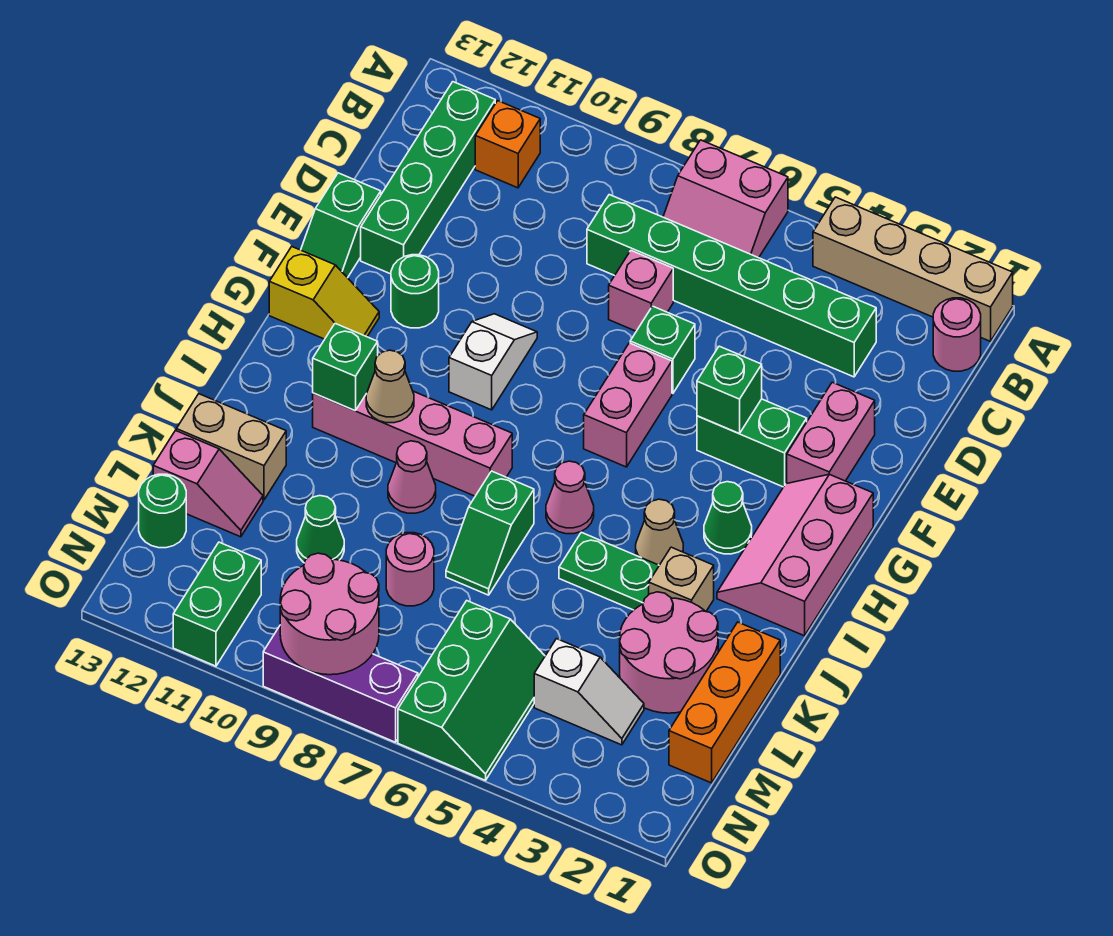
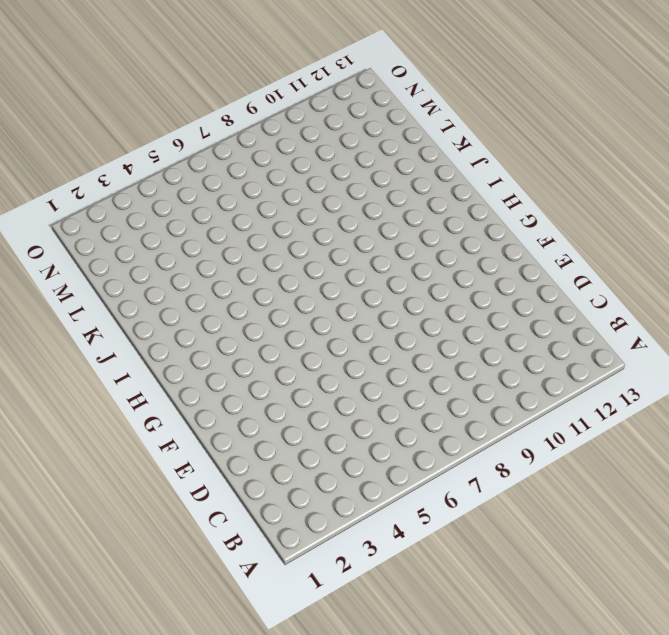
none -> tan 1x4 brick [813,197,1013,341]
none -> pink 2x2 slope [663,140,788,258]
none -> pink 1x1 round brick [933,298,981,371]
none -> orange 1x1 brick [475,101,540,188]

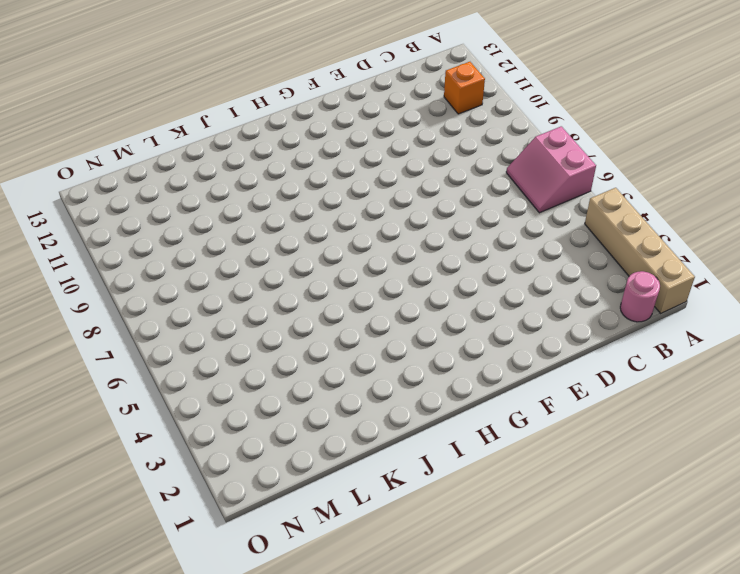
none -> green 1x4 brick [361,82,495,274]
none -> green 1x6 brick [587,195,876,377]
none -> pink 1x1 brick [609,251,673,331]
none -> pink 1x2 brick [787,382,875,483]

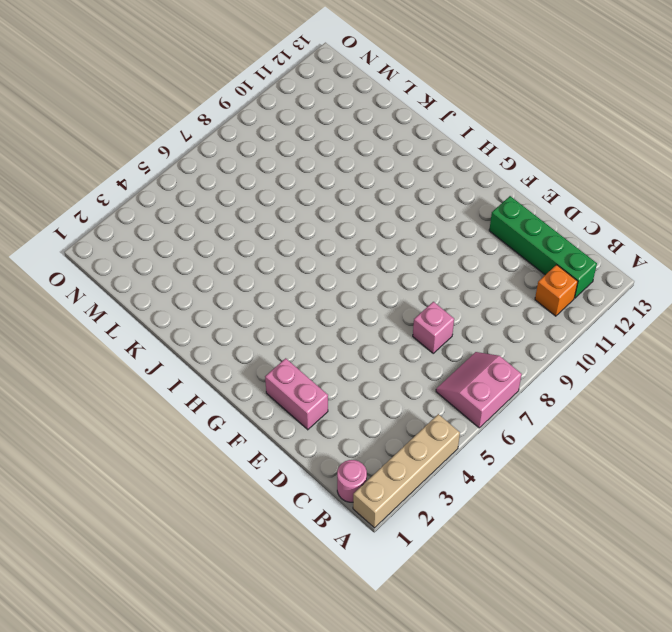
none -> green 1x6 brick [587,195,876,377]
none -> green 1x1 brick [630,306,695,393]
none -> green 1x2 slope [301,173,381,278]
none -> green 1x2 brick [697,399,807,487]

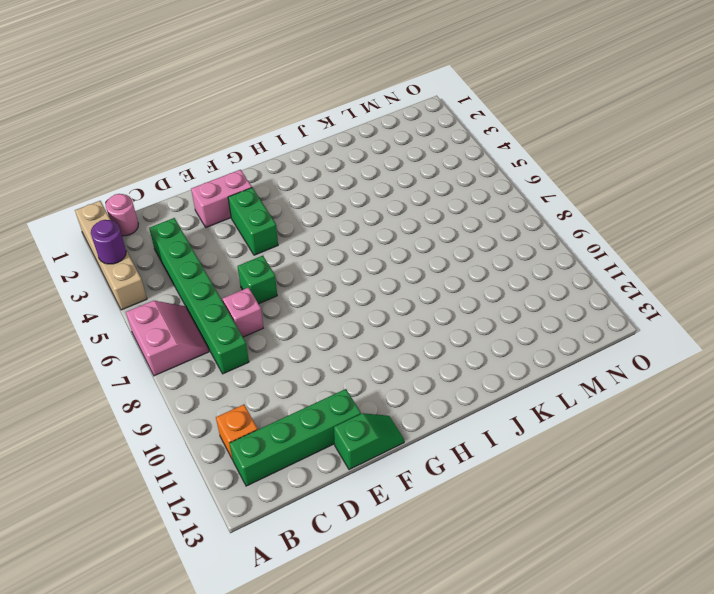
purple 1x1 round brick [91,220,126,264] -> none
none -> pink 1x2 brick [584,343,672,467]
none -> white 1x2 slope [449,314,537,410]
none -> green 1x1 round brick [391,255,439,328]
none -> pink 2x3 slope [717,474,873,636]

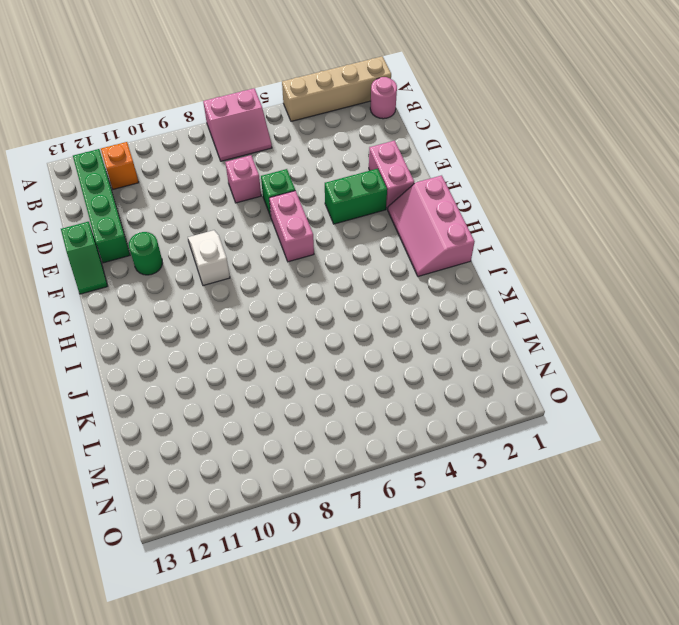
none -> green 1x6 brick [587,195,876,377]
none -> yellow 1x2 slope [269,247,379,339]
none -> green 1x1 cone [704,482,752,554]
none -> tan 1x1 cone [636,499,683,565]

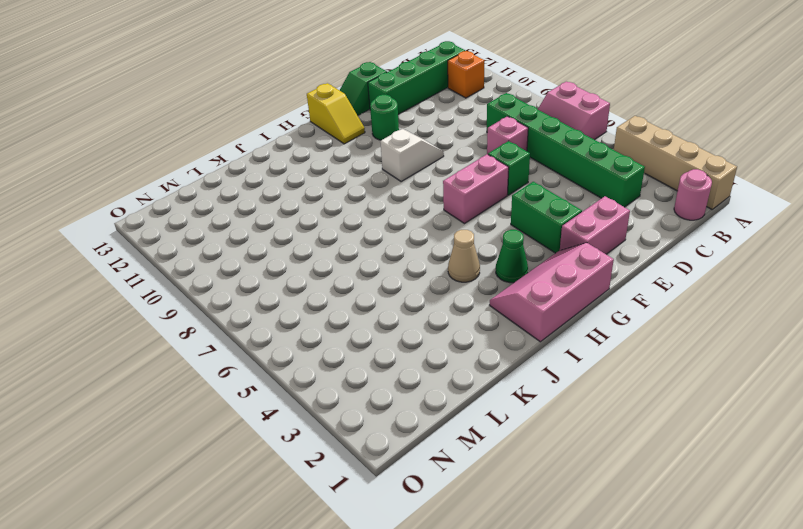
none -> pink 1x1 cone [546,461,594,534]
none -> pink 1x4 brick [313,391,512,496]
none -> tan 1x1 brick [649,547,714,611]
none -> green 1x2 plate [559,532,659,610]

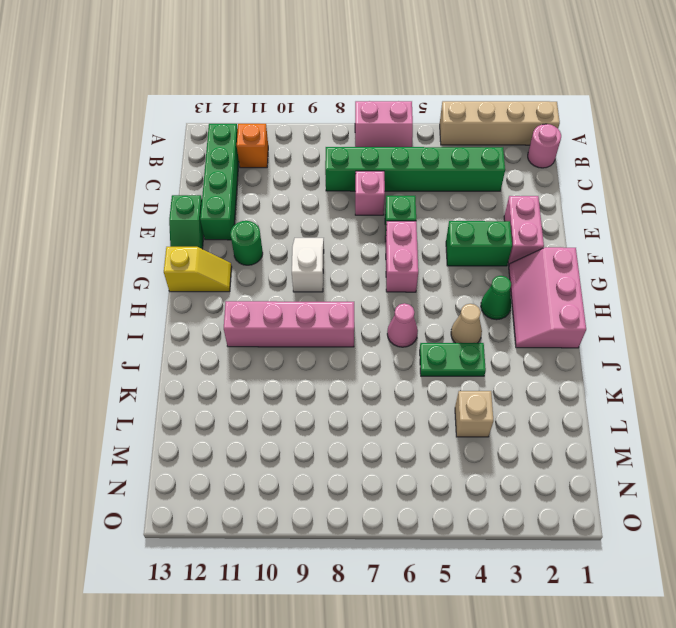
tan 1x1 brick [455,391,493,437] -> tan 1x1 brick moved to [649,547,714,611]
none -> green 1x2 slope [446,471,534,595]
none -> pink 1x1 cone [388,441,436,513]
none -> orange 1x3 brick [669,622,780,783]
none -> pink 2x2 round brick [620,592,718,713]

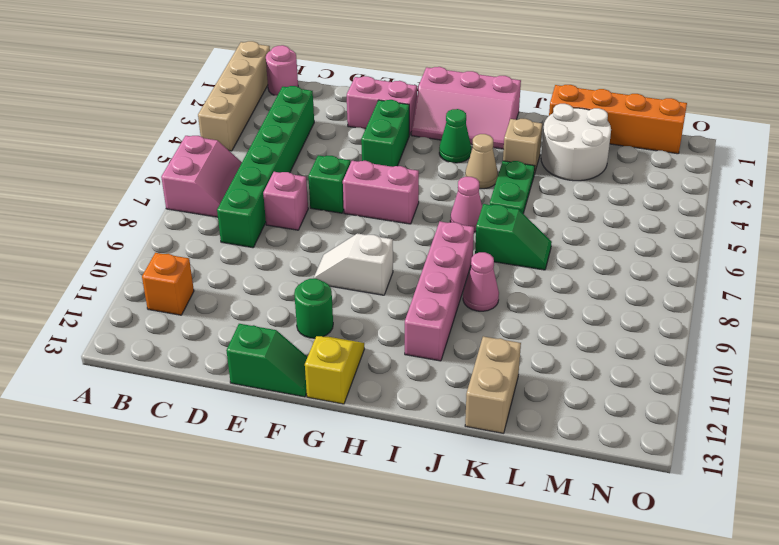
orange 1x4 brick [549,85,687,154] -> orange 1x3 brick [669,622,780,783]
white 2x2 round brick [541,104,611,181] -> pink 2x2 round brick [620,592,718,713]
none -> green 1x4 brick [361,82,495,274]
none -> pink 1x1 round brick [386,533,434,606]
none -> green 1x1 cone [297,496,344,563]
none -> pink 1x2 slope [153,431,263,537]

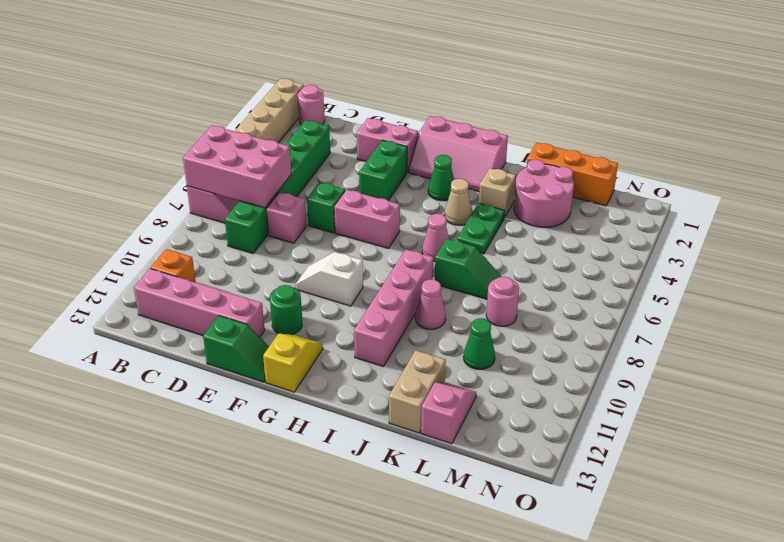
pink 2x3 brick [183,126,291,208] -> none
pink 1x4 brick [134,269,265,337] -> green 1x4 brick [361,82,495,274]
none -> white 1x2 slope [534,639,644,745]
none -> green 2x3 slope [398,601,545,780]
none -> green 1x1 round brick [139,474,186,548]
none -> green 1x2 brick [173,542,261,666]

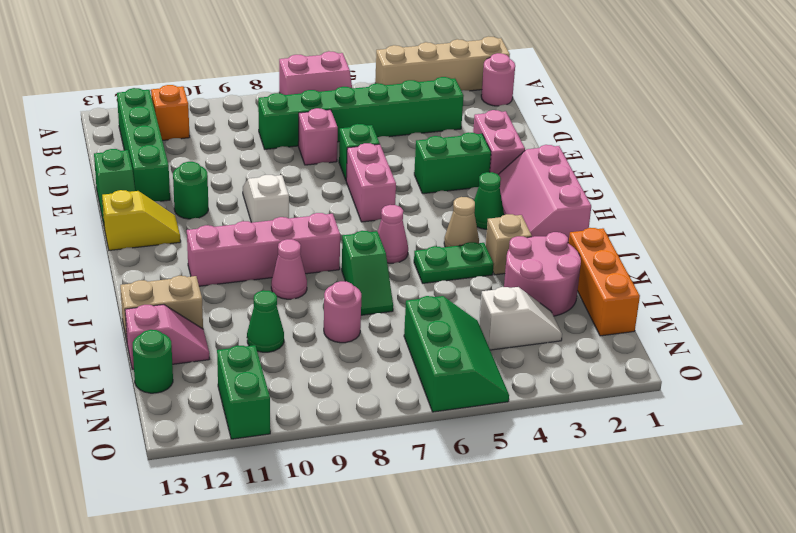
none -> purple 1x3 brick [263,626,418,742]
none -> green 1x1 brick [697,346,762,434]
none -> tan 1x1 cone [366,350,414,423]
none -> green 1x1 brick [313,324,378,411]

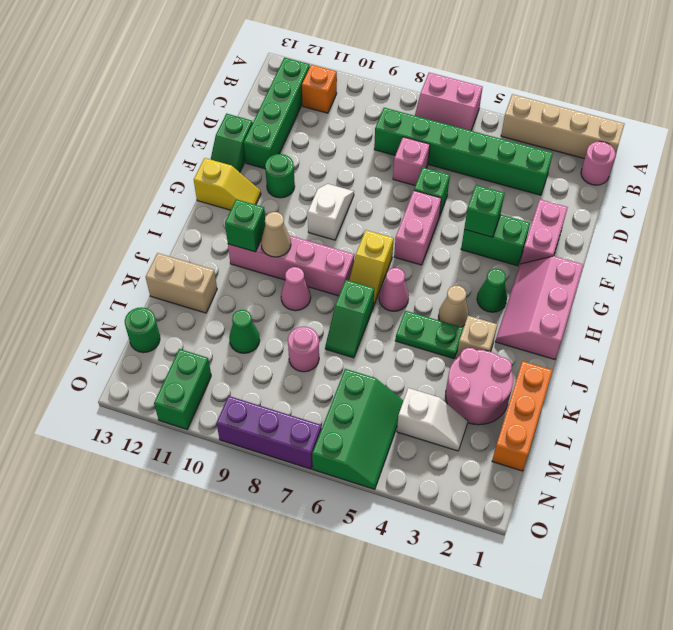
yellow 1x2 slope [349,230,394,306] -> none
none -> pink 1x2 slope [153,431,263,537]
none -> pink 2x2 round brick [280,553,379,675]

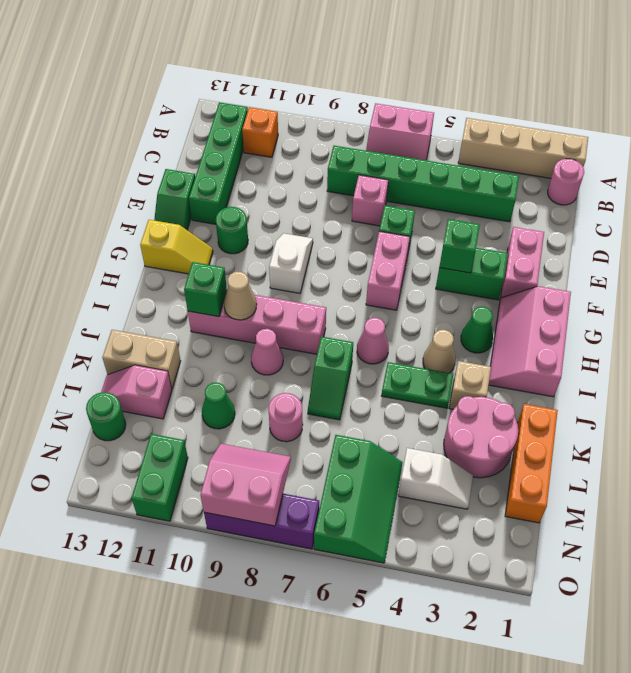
pink 1x2 slope [101,365,172,419] -> pink 1x2 slope turned to [153,431,263,537]
pink 2x2 slope [200,444,291,526] -> pink 2x2 round brick [280,553,379,675]

